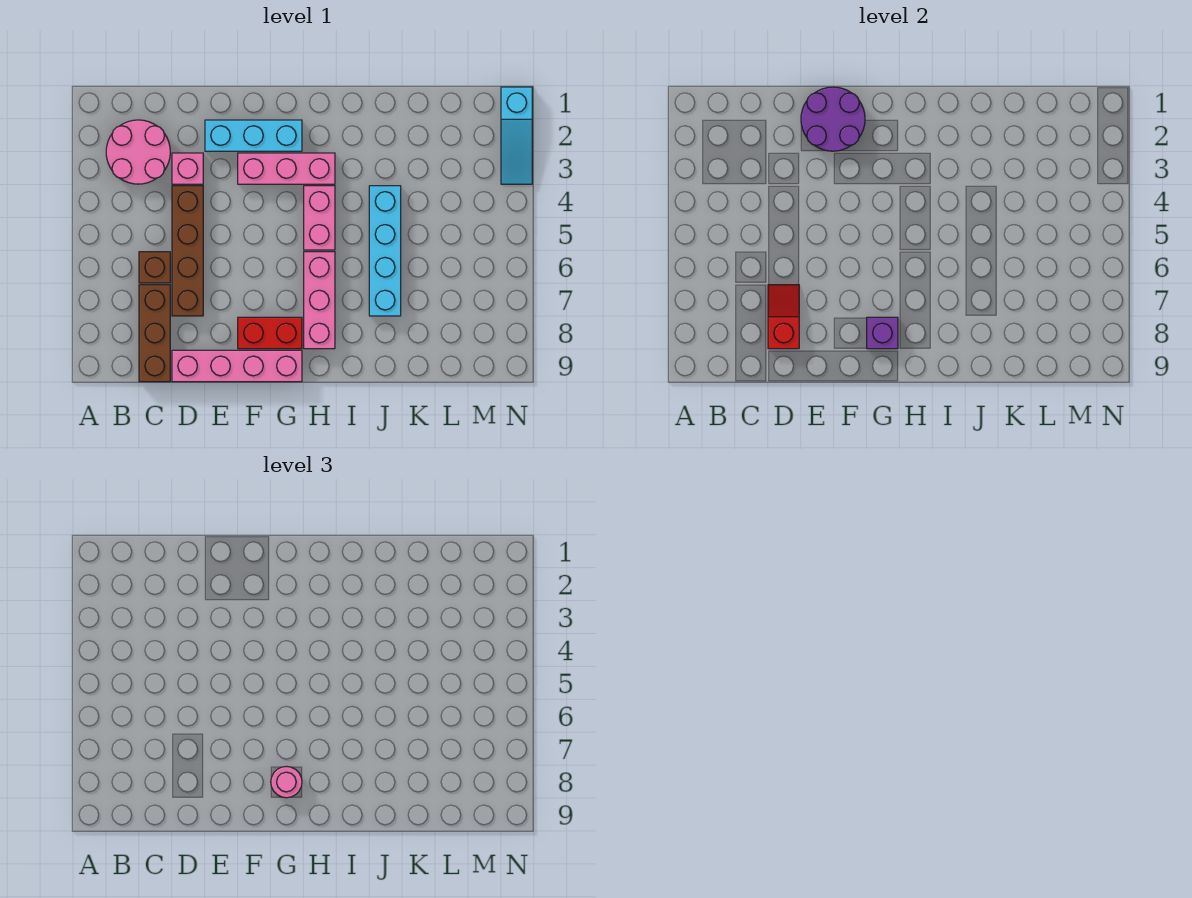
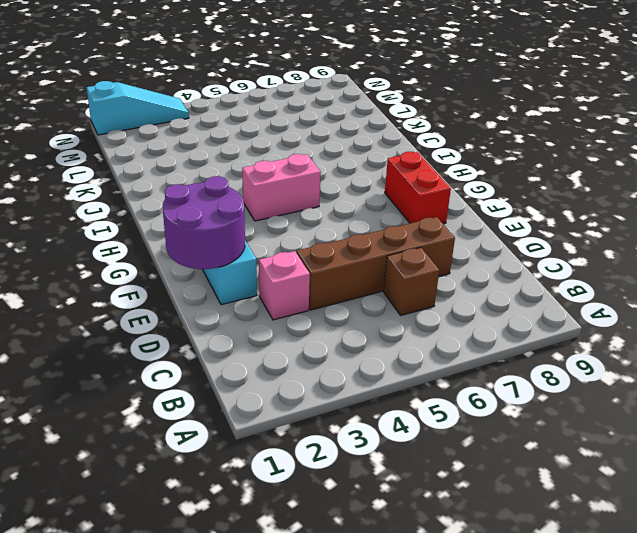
none -> pink 2x2 round brick [106,120,170,184]
none -> brown 1x3 brick [139,285,170,382]
none -> pink 1x4 brick [172,350,302,382]

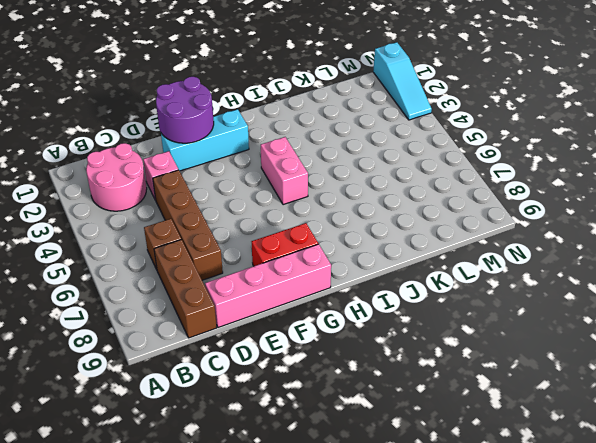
none -> pink 1x3 brick [238,153,335,184]
none -> pink 1x3 brick [304,252,335,349]
none -> cyan 1x4 brick [369,186,401,316]

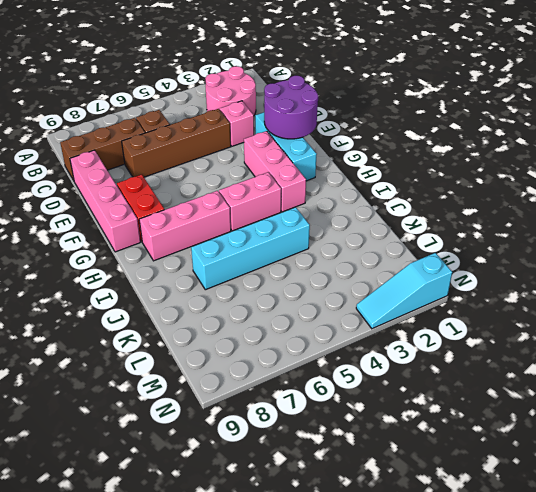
none -> red 1x2 slope [768,285,799,349]
none -> purple 1x1 brick [867,317,898,349]
none -> pink 1x1 round brick [271,766,302,798]

